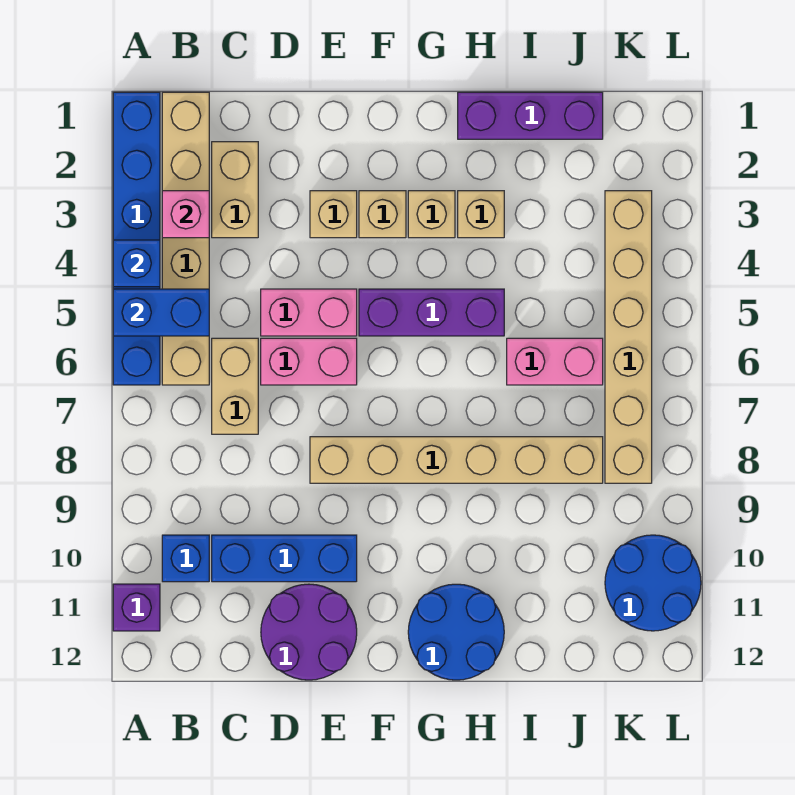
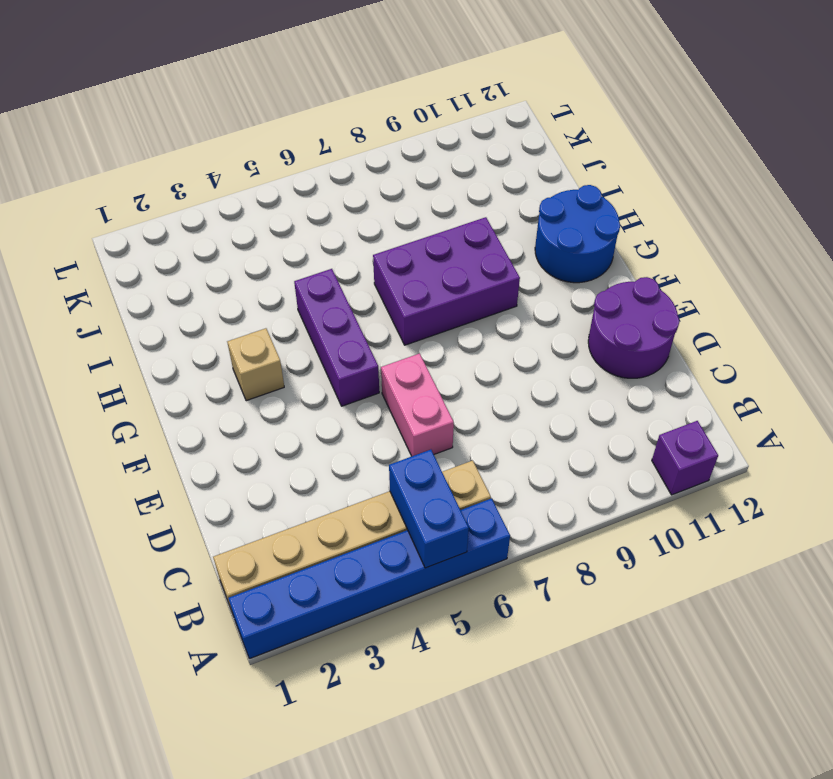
purple 2x3 brick [373,217,520,345] -> tan 1x6 brick [310,437,603,483]
none -> blue 1x1 brick [162,535,209,582]
none -> tan 1x2 brick [212,142,258,238]
none -> tan 1x2 brick [212,338,258,434]

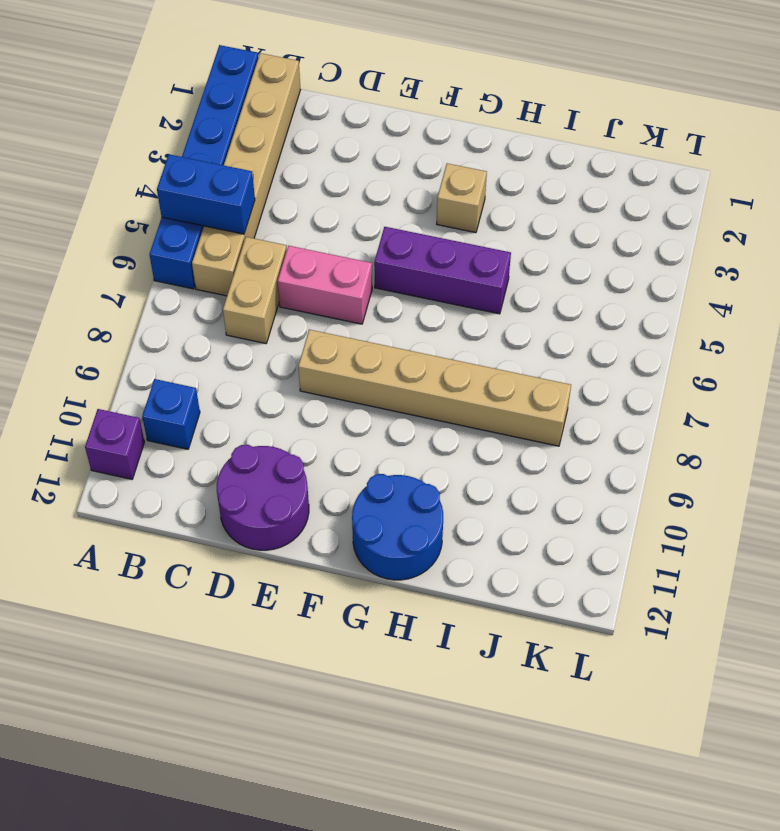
none -> tan 1x2 brick [212,142,258,238]
none -> blue 1x3 brick [212,535,357,582]
none -> pink 1x2 brick [261,289,357,336]

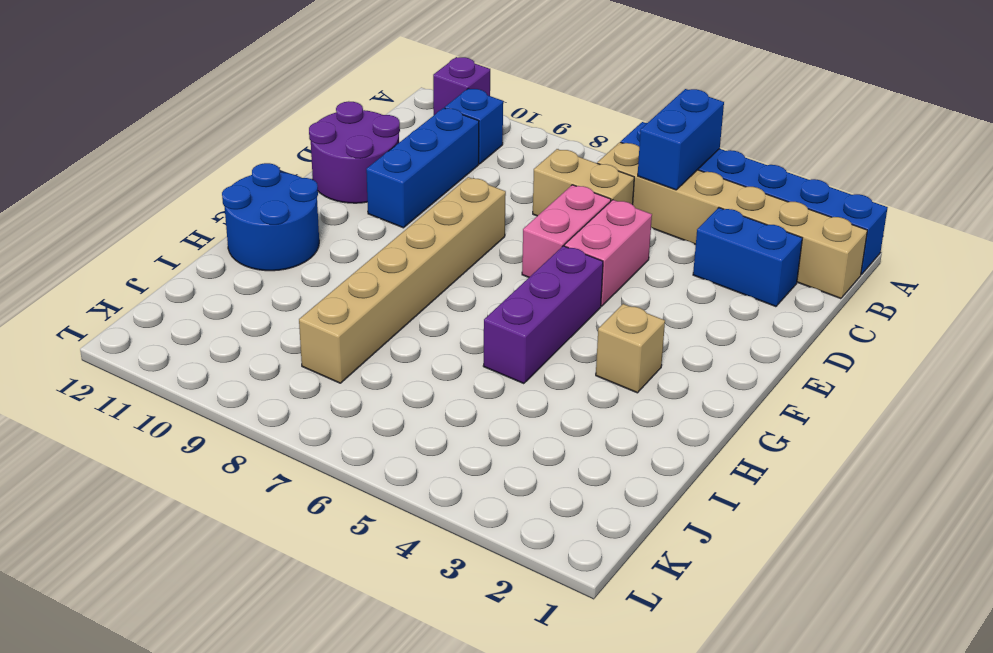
blue 1x2 brick [693,208,802,307] -> tan 1x2 brick [212,142,258,238]
none -> tan 1x1 brick [310,191,357,238]
none -> tan 1x1 brick [359,191,406,238]
none -> purple 1x3 brick [458,92,603,139]

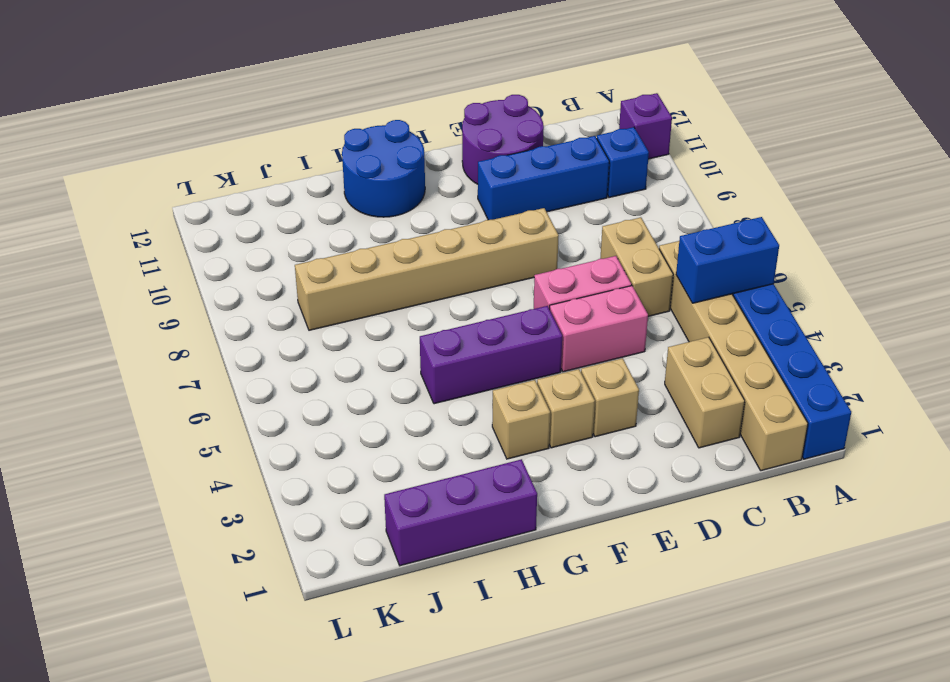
none -> tan 1x1 brick [458,191,504,238]
none -> pink 1x2 brick [507,338,603,385]
none -> tan 1x6 brick [605,191,652,483]

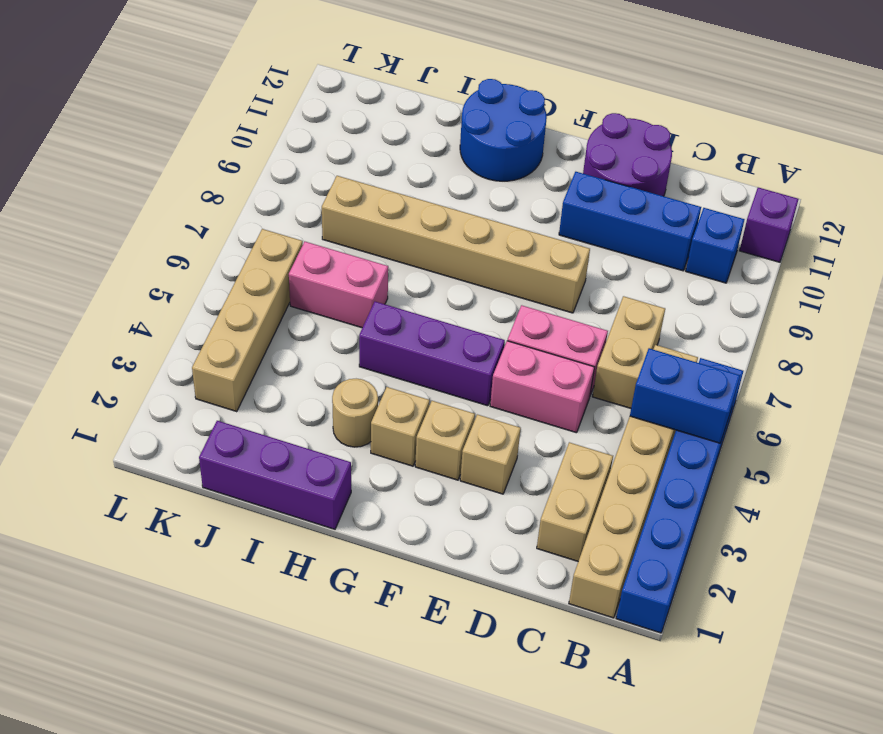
tan 1x1 round brick [332,379,378,447] -> tan 1x1 brick [458,191,504,238]
tan 1x4 brick [192,229,303,412] -> tan 1x6 brick [605,191,652,483]
none -> blue 2x2 round brick [605,535,701,631]
none -> blue 1x1 brick [113,240,160,287]
none -> pink 1x1 brick [162,191,209,238]

